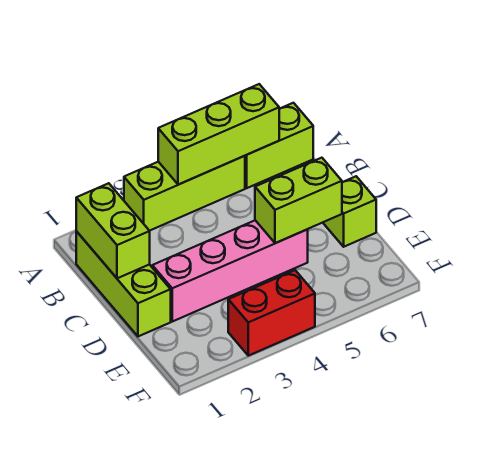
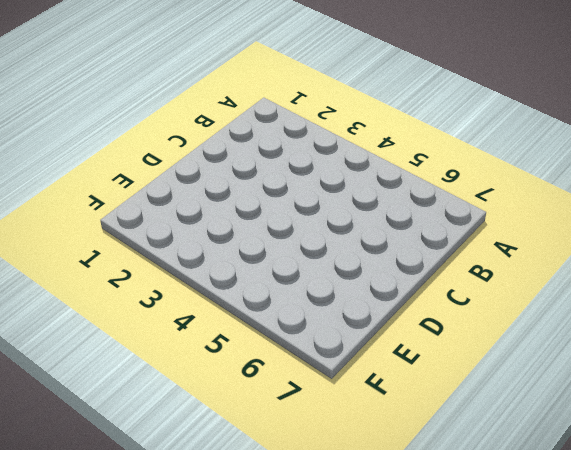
none -> lime 1x3 brick [124,156,245,231]
none -> lime 1x2 brick [245,103,313,188]

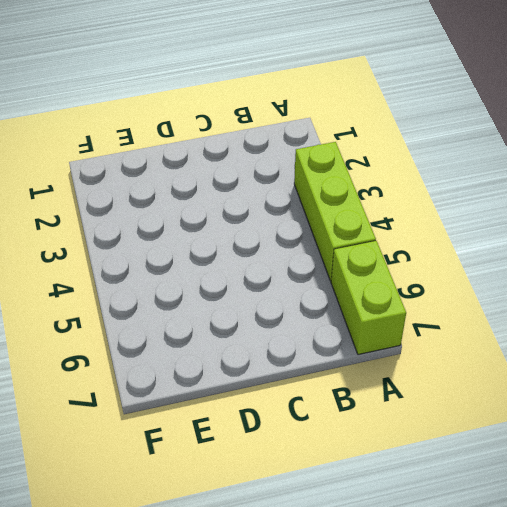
none -> lime 1x3 brick [76,231,171,336]
none -> pink 1x4 brick [152,220,308,322]

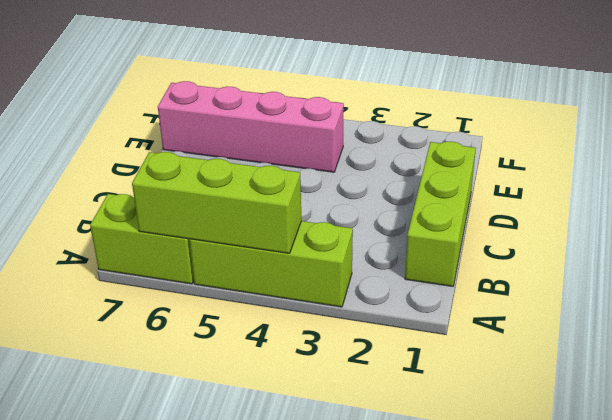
pink 1x4 brick [158,81,344,172] -> pink 1x4 brick moved to [152,220,308,322]
none -> lime 1x1 brick [324,176,376,247]
none -> red 1x2 brick [228,270,315,356]

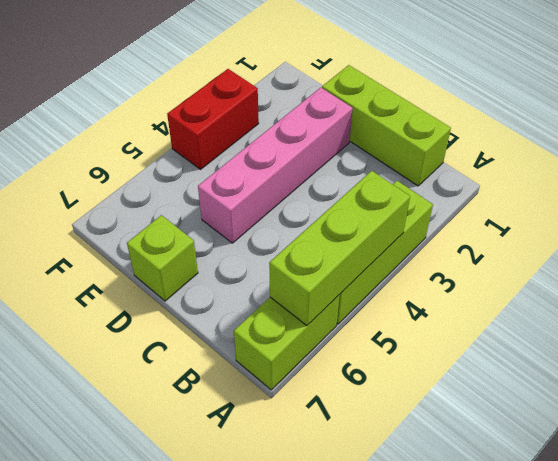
none -> lime 1x2 brick [76,183,150,278]
none -> lime 1x2 brick [255,158,342,243]

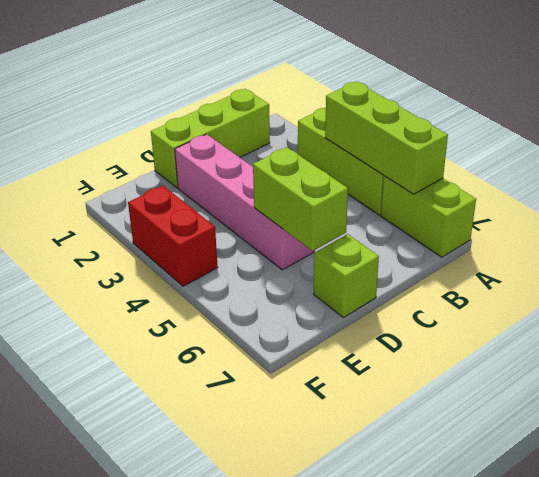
none -> lime 1x2 brick [76,183,150,278]

